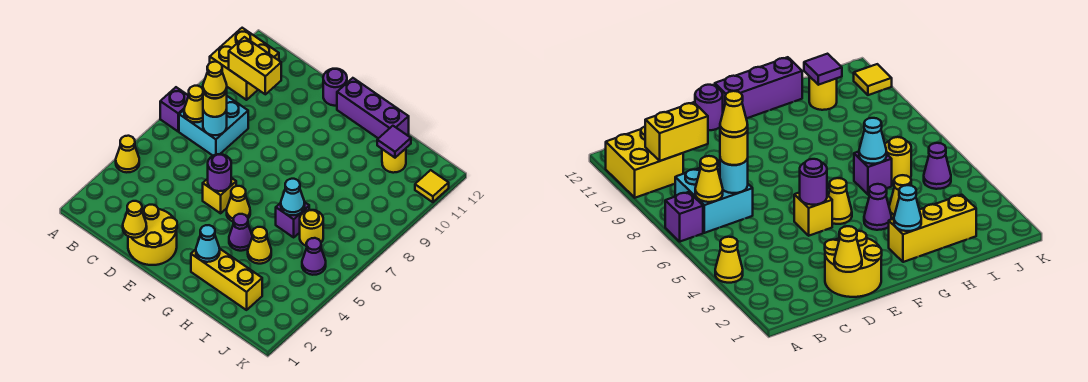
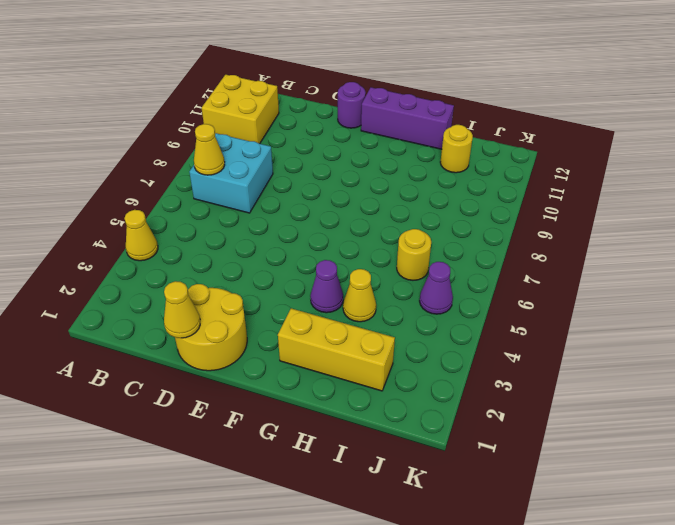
none -> purple 1x1 brick [160,87,189,131]
none -> yellow 1x1 brick [203,178,236,213]
none -> yellow 1x1 cone [227,186,250,221]

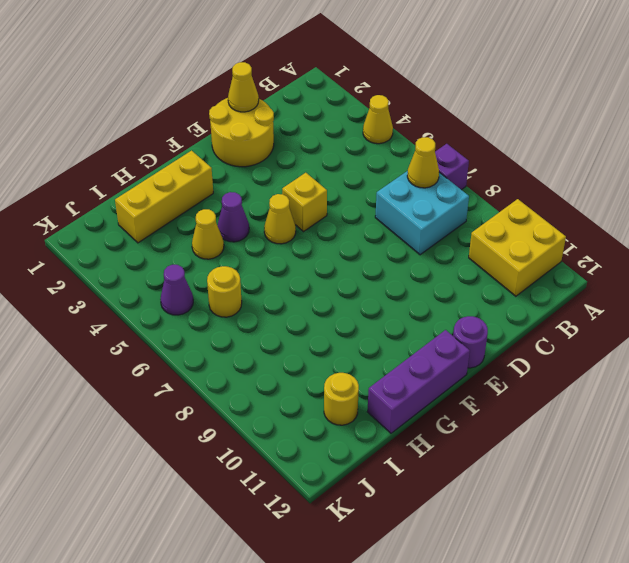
none -> purple 1x1 brick [276,202,309,237]
none -> yellow 1x1 tile [415,170,449,202]
none -> yellow 1x2 brick [229,37,281,94]

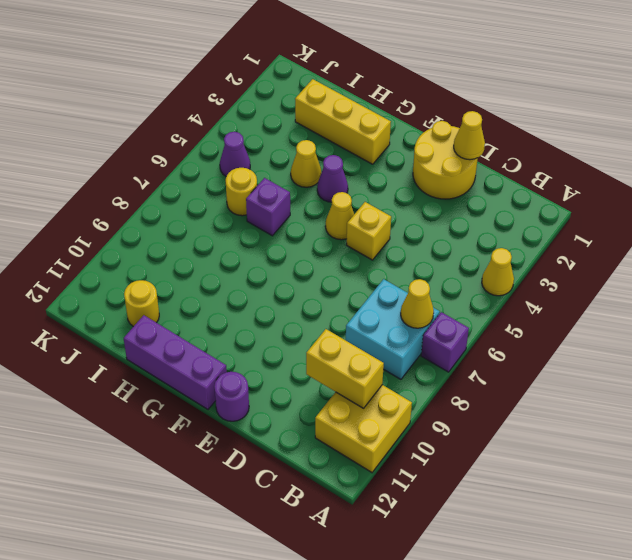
none -> yellow 1x1 tile [415,170,449,202]
none -> cyan 1x1 round brick [203,110,227,135]
none -> purple 1x1 round brick [208,154,231,191]

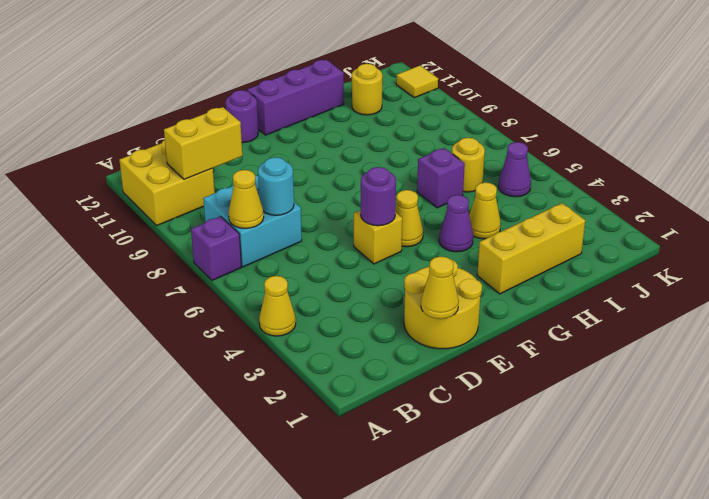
none -> cyan 1x1 cone [196,225,220,262]
none -> cyan 1x1 cone [281,179,305,215]
none -> purple 1x1 tile [377,126,411,158]

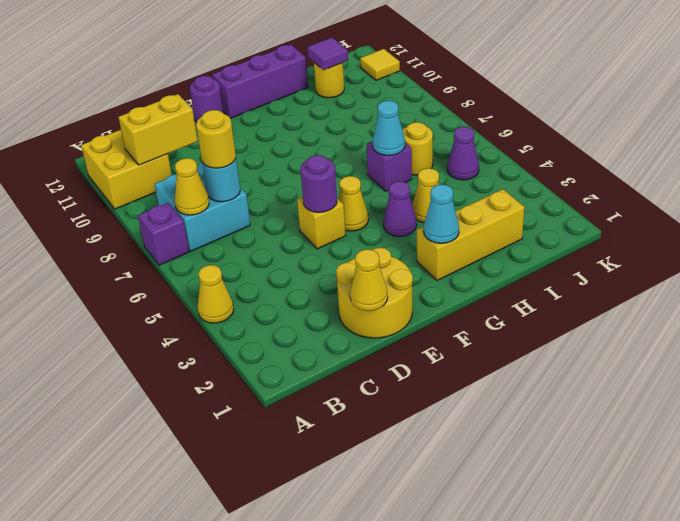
none -> yellow 1x1 cone [203,62,227,98]

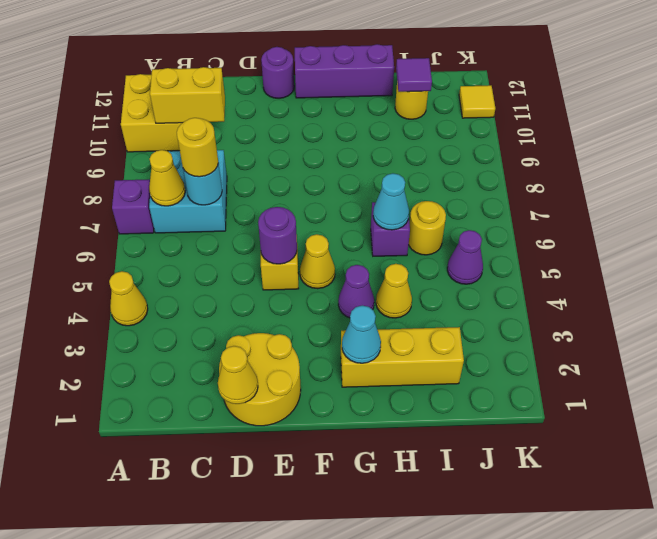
none -> yellow 1x1 cone [203,62,227,98]

